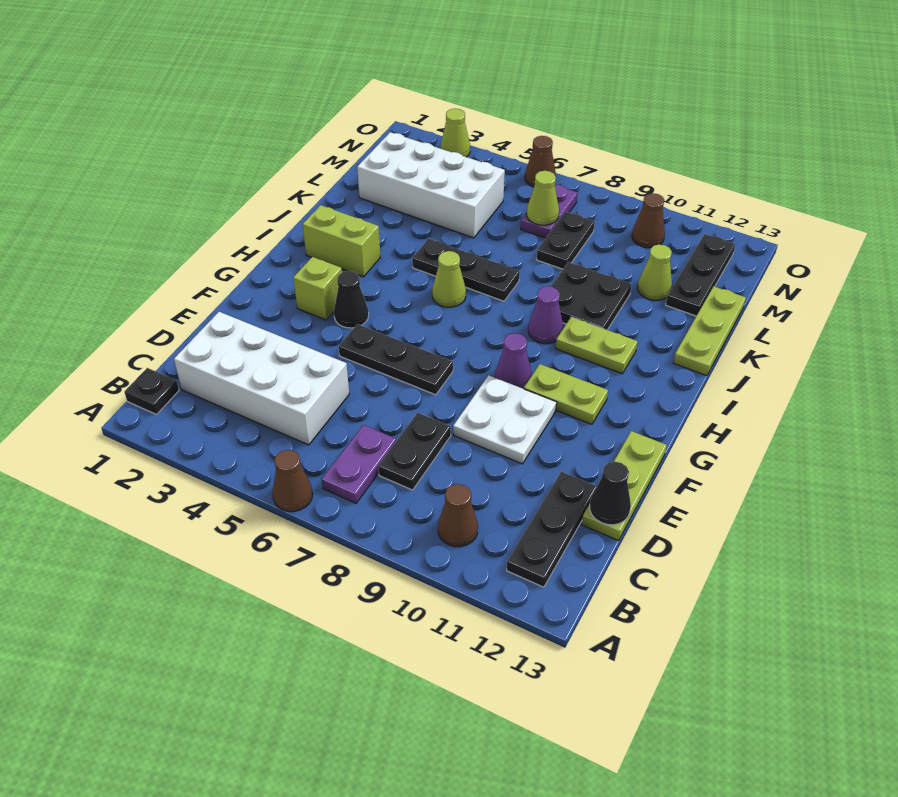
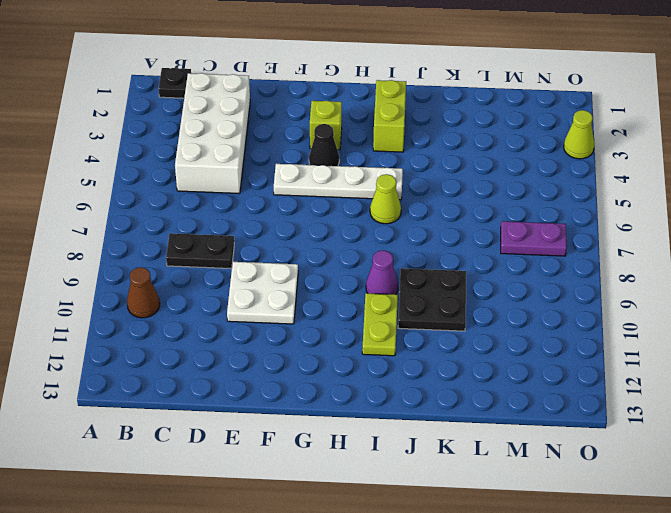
white 1x4 plate [274,164,403,200] -> black 1x3 plate [339,324,453,395]
none -> brown 1x1 cone [272,450,313,512]
none -> purple 1x2 plate [322,425,396,503]
none -> black 1x3 plate [507,472,597,587]
none -> lime 1x3 plate [582,431,667,541]

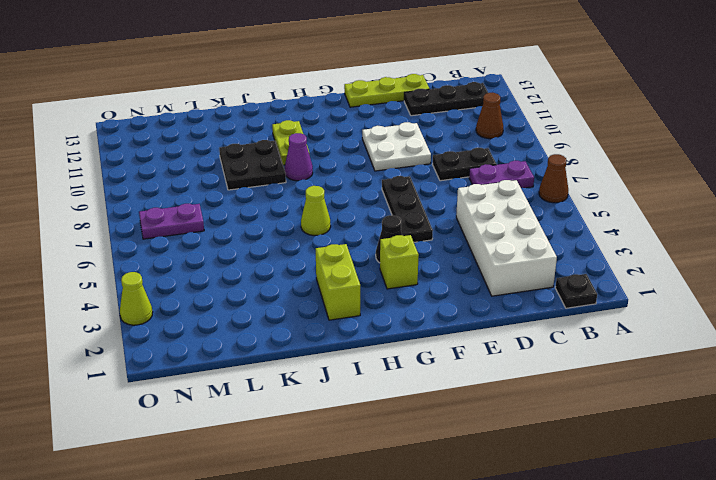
none -> purple 1x1 cone [495,333,531,389]
none -> lime 1x2 plate [524,364,608,424]
none -> black 1x3 plate [412,239,520,301]
none -> lime 1x3 plate [673,286,746,376]

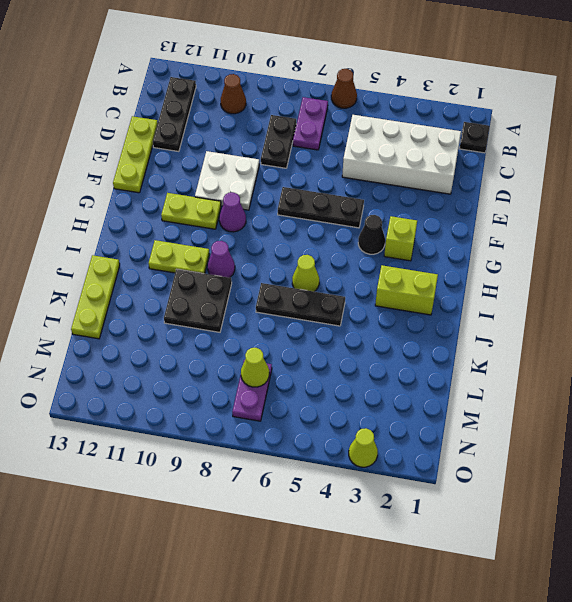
none -> white 2x4 brick [357,132,505,238]
none -> black 1x2 plate [536,212,595,269]
none -> lime 1x1 cone [638,244,672,300]
none -> black 1x3 plate [666,234,735,316]

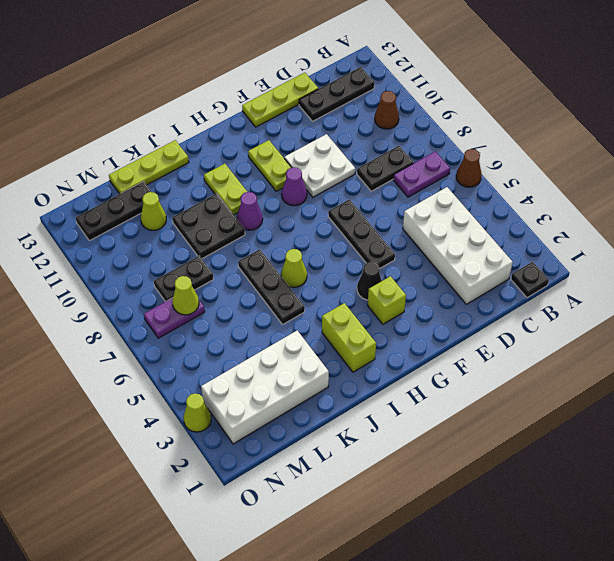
white 2x4 brick [201,331,329,444] -> white 2x4 brick turned to [357,132,505,238]
none -> brown 1x1 cone [632,193,665,248]
none -> brown 1x1 cone [525,136,556,187]
none -> black 1x1 cone [590,462,631,525]

